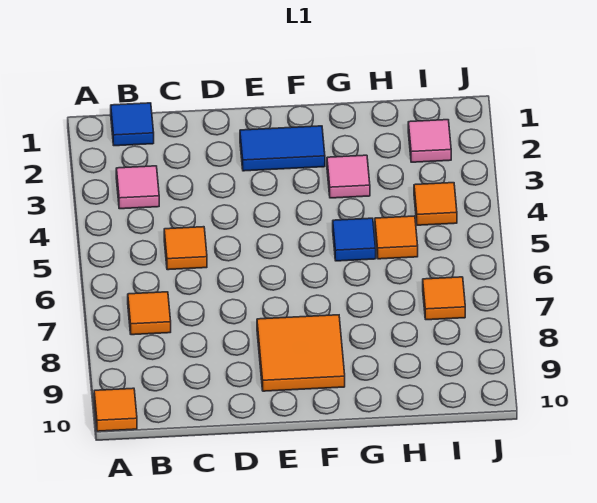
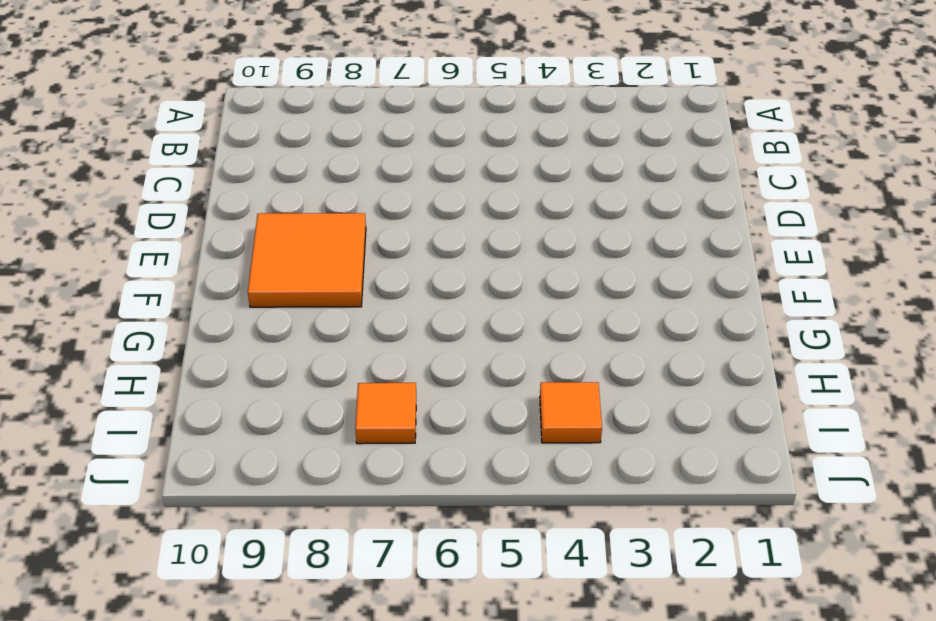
none -> orange 1x1 tile [94,388,137,431]
none -> blue 1x1 tile [111,103,154,146]
none -> pink 1x1 tile [116,166,159,209]

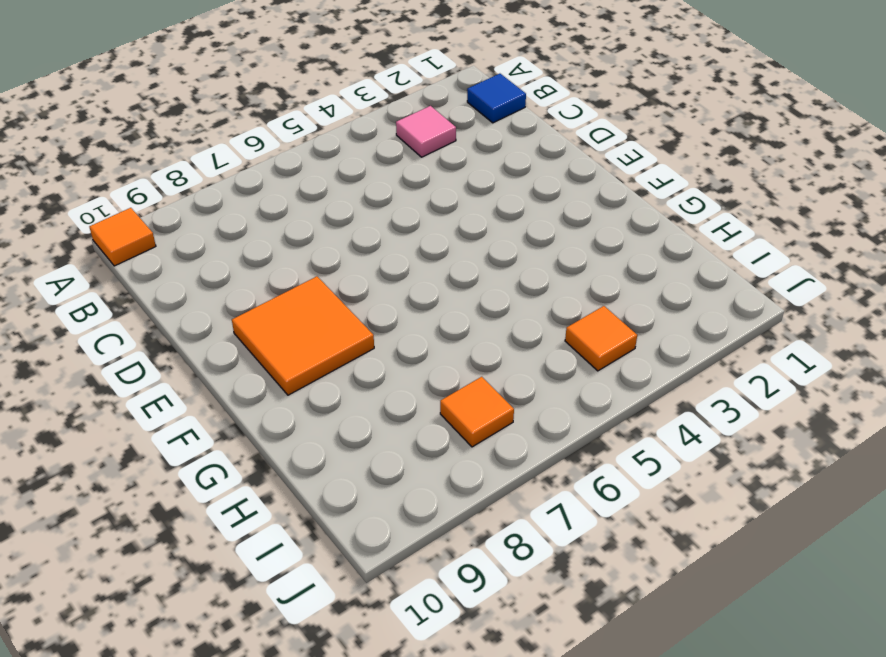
none -> orange 1x1 tile [128,292,171,335]
none -> orange 1x1 tile [164,227,207,270]
none -> blue 1x2 tile [240,126,325,171]

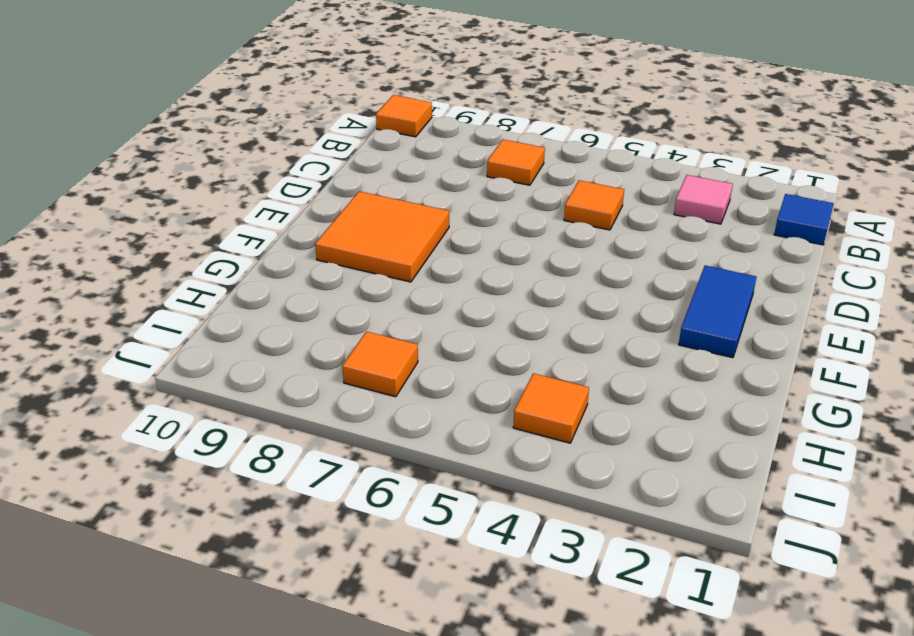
none -> pink 1x1 tile [327,155,370,198]
none -> blue 1x1 tile [333,218,376,261]
none -> orange 1x1 tile [375,216,418,259]

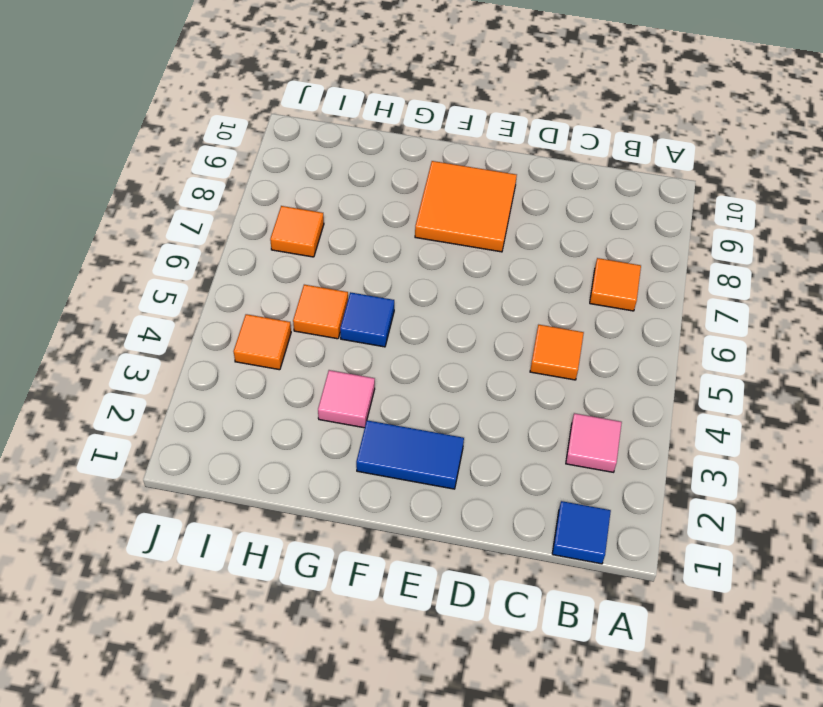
none -> orange 1x1 tile [94,388,137,431]
none -> pink 1x1 tile [408,120,451,162]

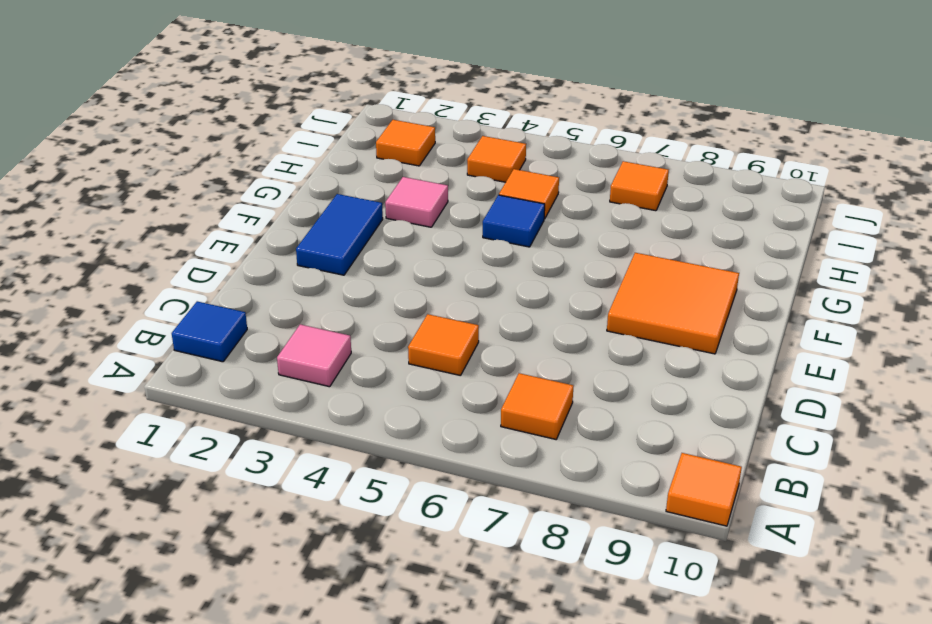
orange 1x1 tile [376,120,435,166] -> pink 1x1 tile [408,120,451,162]

